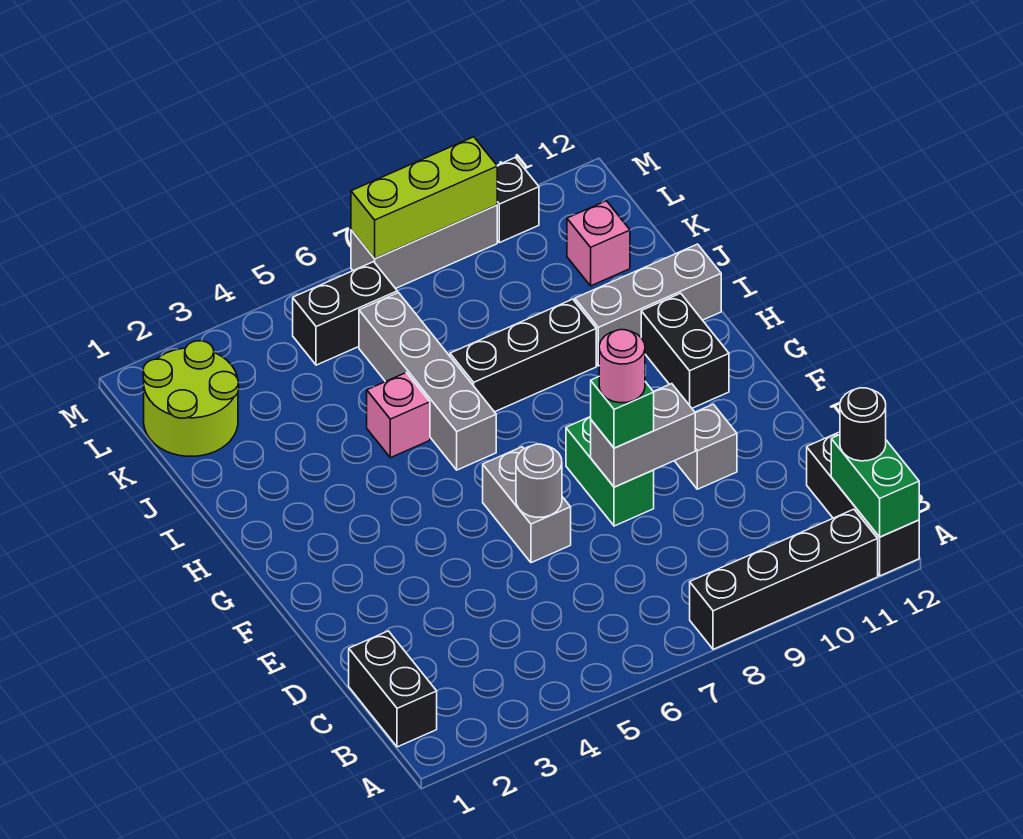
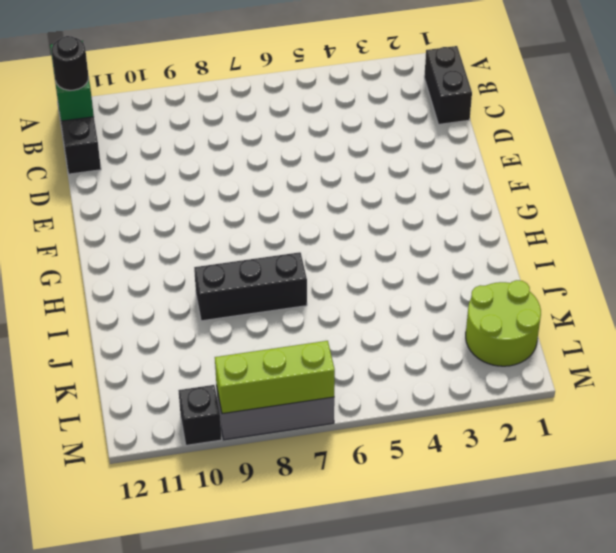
none -> black 1x4 brick [690,509,878,649]
none -> grey 1x2 brick [483,447,571,563]
none -> green 1x2 brick [566,417,654,526]

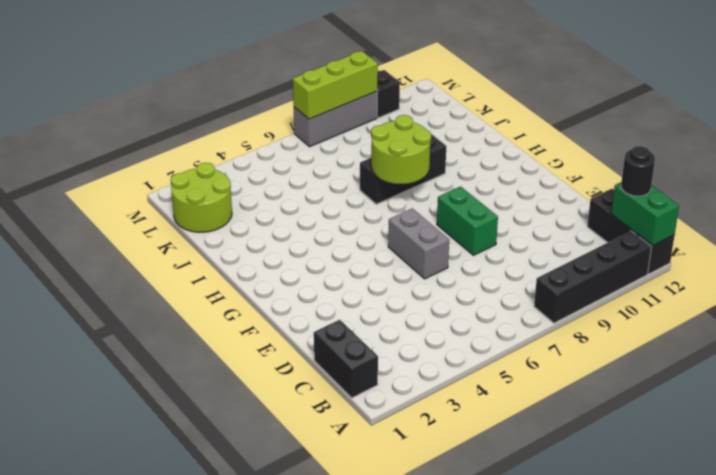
lime 2x2 round brick [371,115,431,184] -> none
none -> grey 1x1 brick [675,404,737,489]
none -> black 1x2 brick [641,293,729,408]
none -> grey 1x4 brick [359,293,496,470]

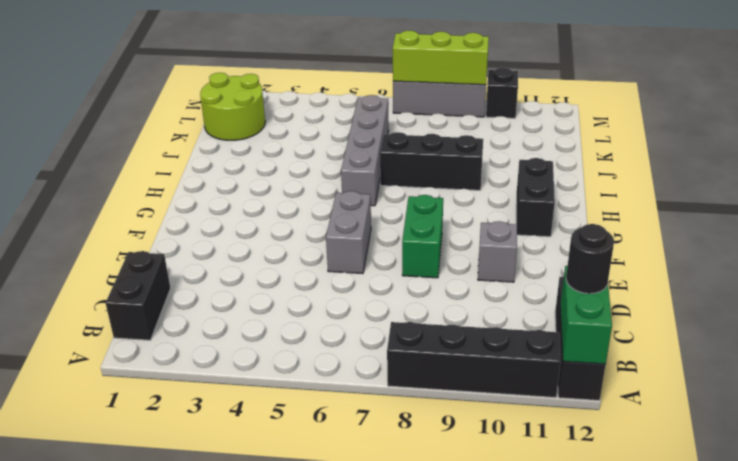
none -> pink 1x1 brick [367,373,430,458]
none -> grey 1x3 brick [575,244,721,366]
none -> pink 1x1 brick [567,201,630,286]

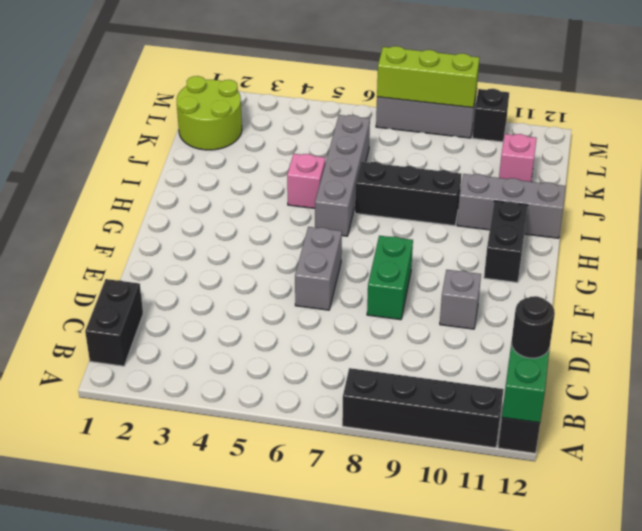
none -> black 1x2 brick [293,262,397,365]
none -> grey 1x1 round brick [516,444,562,517]
none -> grey 1x2 brick [591,384,695,487]

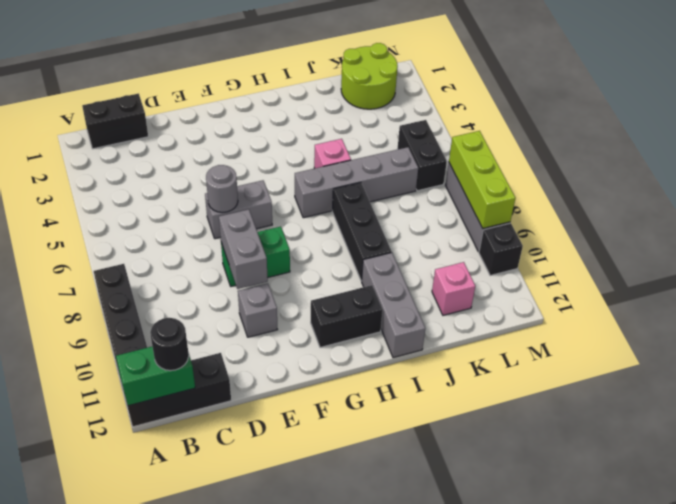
none -> green 1x1 brick [591,377,654,448]
none -> pink 1x1 round brick [599,330,645,403]

